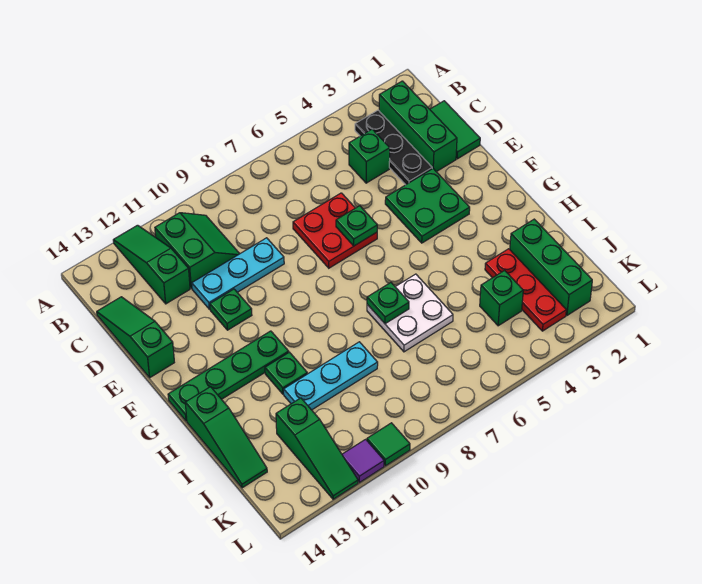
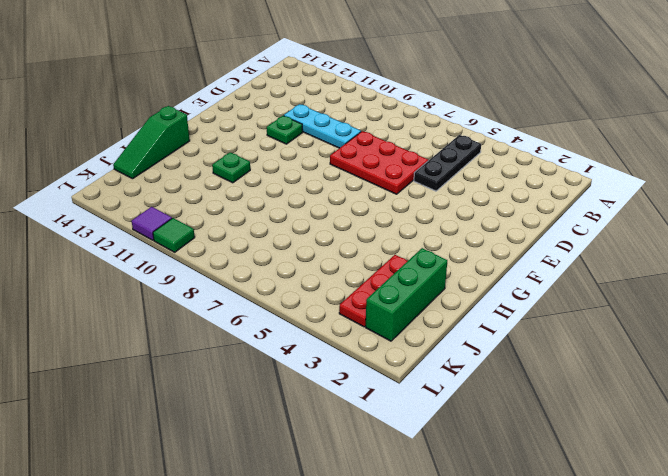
black 1x3 plate [414,135,481,191] -> black 1x3 plate moved to [355,110,432,185]
red 2x3 plate [330,131,428,194] -> red 2x2 plate [293,193,377,268]
none -> green 1x3 slope [113,225,190,304]
none -> green 1x3 brick [379,81,457,172]
none -> green 2x2 slope [155,213,240,288]

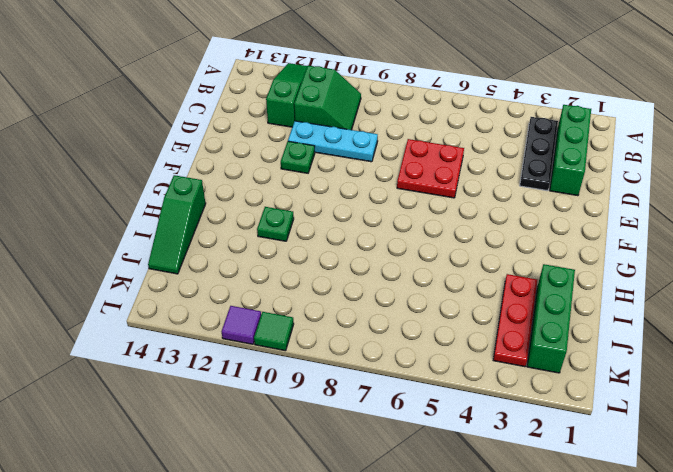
none -> green 1x2 tile [430,101,480,159]
none -> green 1x1 brick [349,129,390,183]
none -> green 1x3 slope [97,297,174,378]

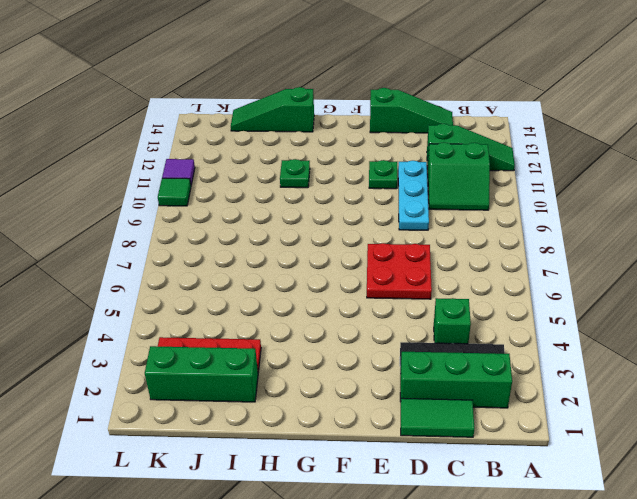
none -> green 2x2 plate [385,169,470,243]
none -> green 1x4 plate [168,331,289,421]
none -> white 2x2 plate [367,274,453,352]

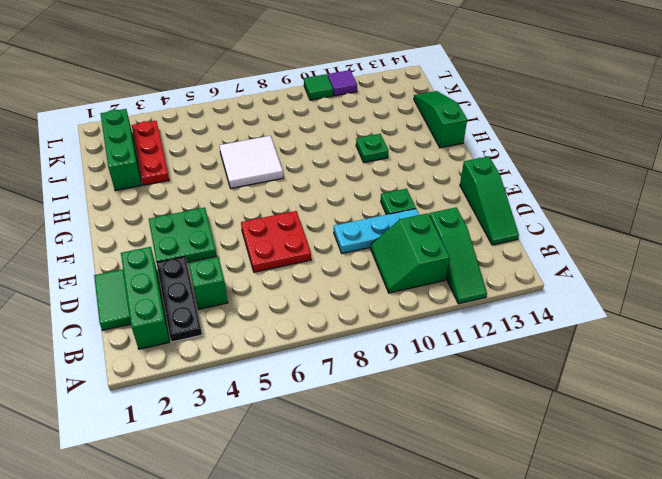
white 2x2 tile [219,136,283,188] -> white 2x2 plate [367,274,453,352]
none -> green 1x4 plate [168,331,289,421]
none -> cyan 1x3 plate [284,342,378,410]
none -> green 1x1 brick [480,270,523,326]

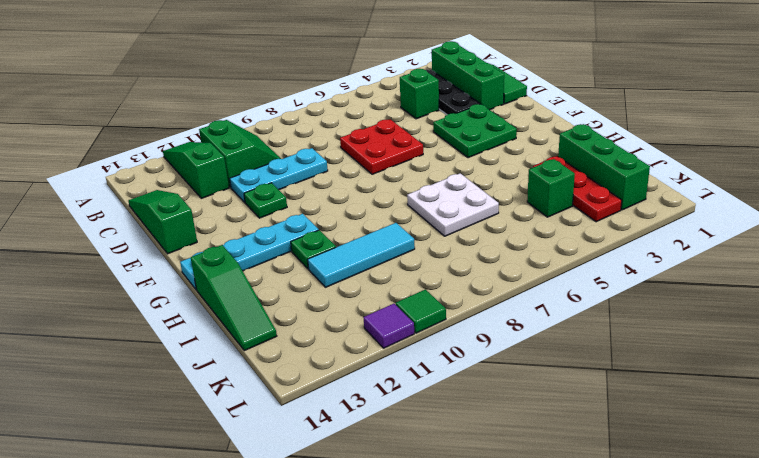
cyan 1x4 plate [180,214,319,290] -> green 1x4 plate [168,331,289,421]
cyan 1x3 tile [308,223,415,287] -> cyan 1x3 plate [284,342,378,410]
none -> green 1x3 slope [276,398,358,499]
none -> green 1x1 plate [336,206,377,246]
none -> green 1x1 plate [367,283,409,324]

